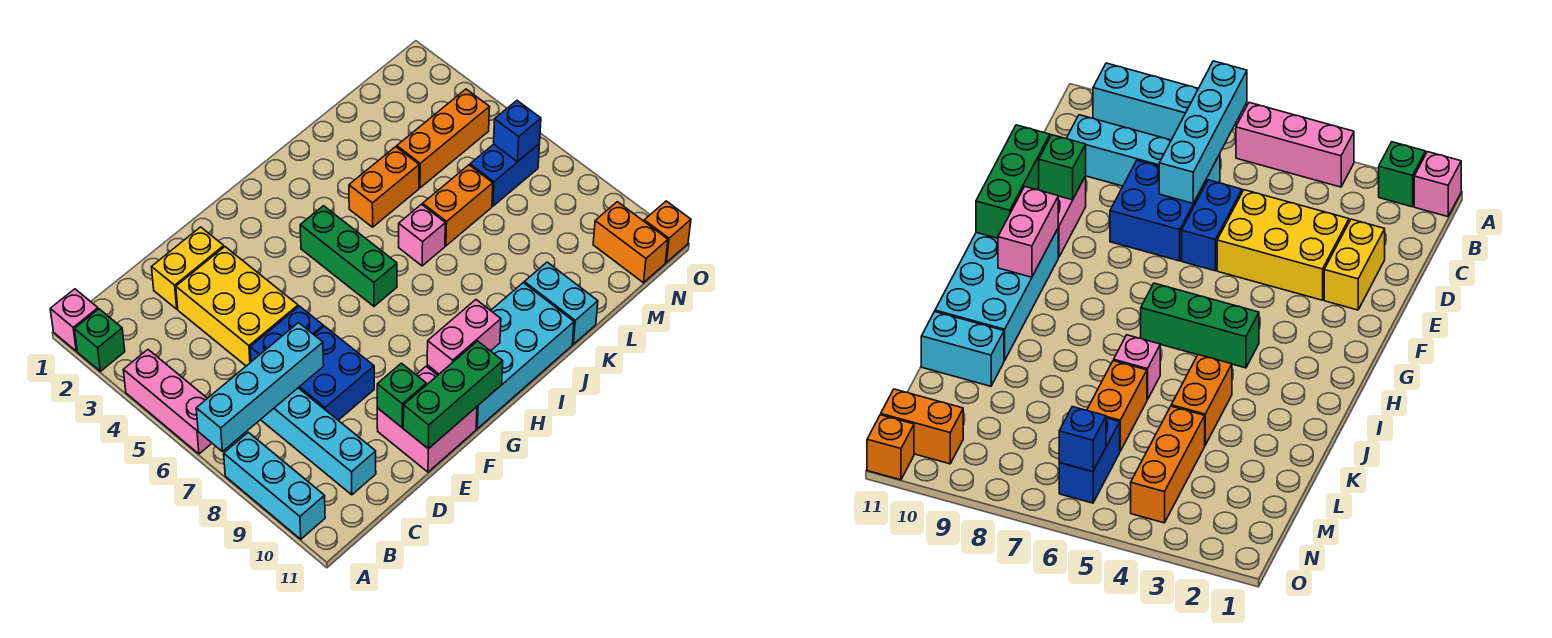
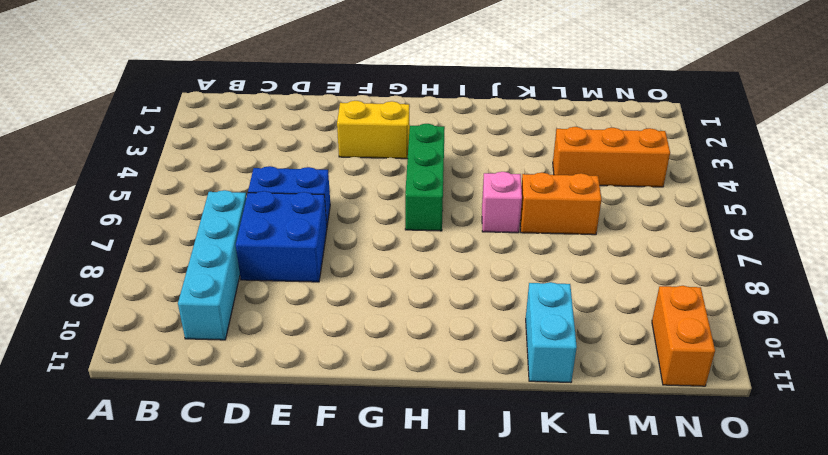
yellow 1x2 brick [337,101,410,159] -> yellow 1x2 brick moved to [152,227,224,309]
none -> pink 1x1 brick [50,289,98,351]
none -> green 1x1 brick [75,309,125,371]
none -> pink 1x3 brick [123,350,212,454]

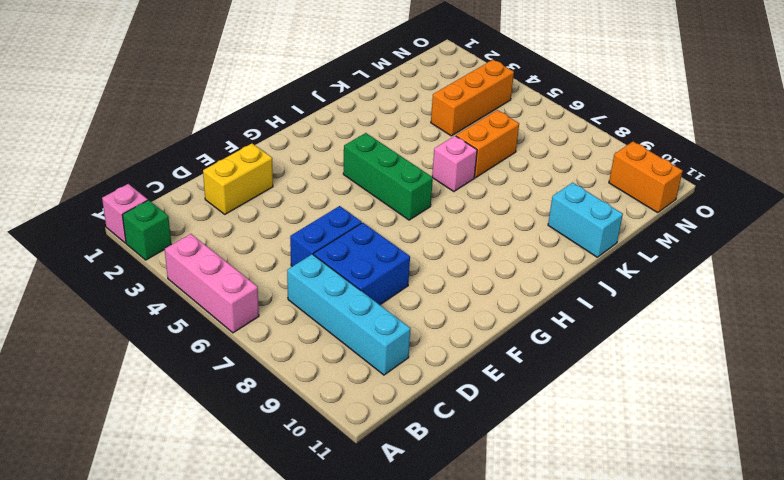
none -> cyan 1x3 brick [224,432,325,539]
none -> yellow 2x3 brick [176,247,298,366]
none -> pink 2x2 brick [377,366,477,472]

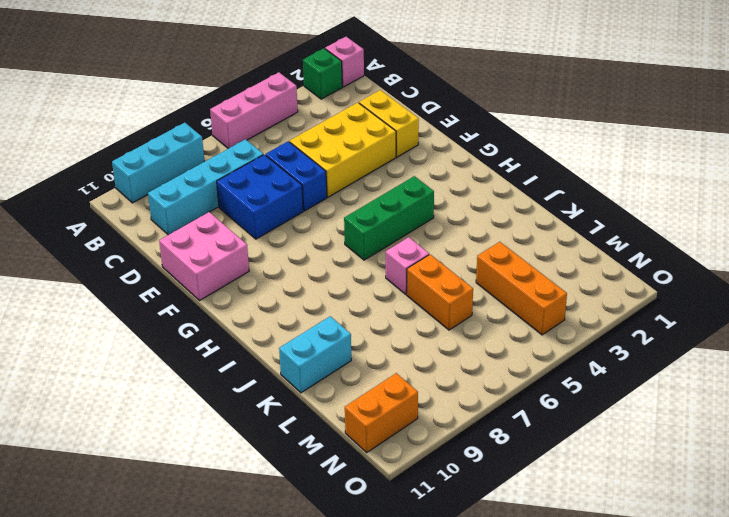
none -> cyan 2x4 brick [427,283,574,429]
none -> orange 1x2 brick [349,147,419,227]
none -> blue 1x2 brick [470,144,540,206]

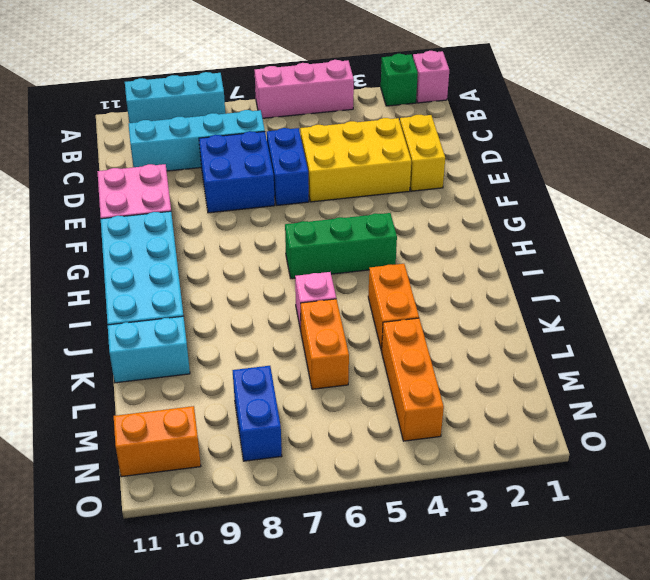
blue 1x2 brick [232,366,282,461] -> blue 1x2 brick moved to [470,144,540,206]
none -> orange 1x1 brick [644,201,691,262]
none -> cyan 1x4 brick [196,323,324,451]
none -> green 1x1 brick [377,363,426,427]

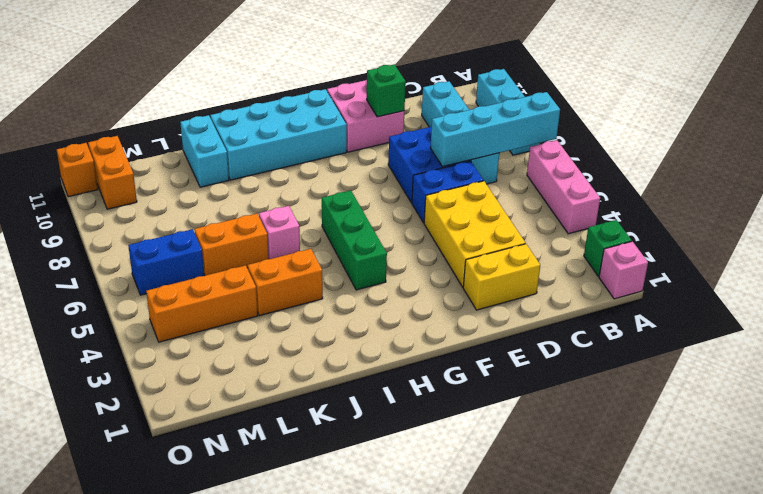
none -> green 1x3 brick [403,341,503,449]
none -> pink 1x2 brick [427,300,501,374]
none -> blue 1x1 brick [494,101,541,162]

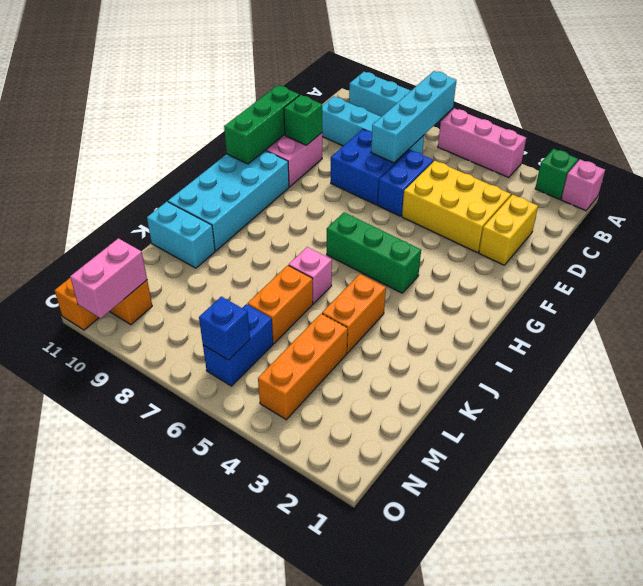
pink 1x2 brick [70,238,147,318] -> pink 1x2 brick moved to [427,300,501,374]

